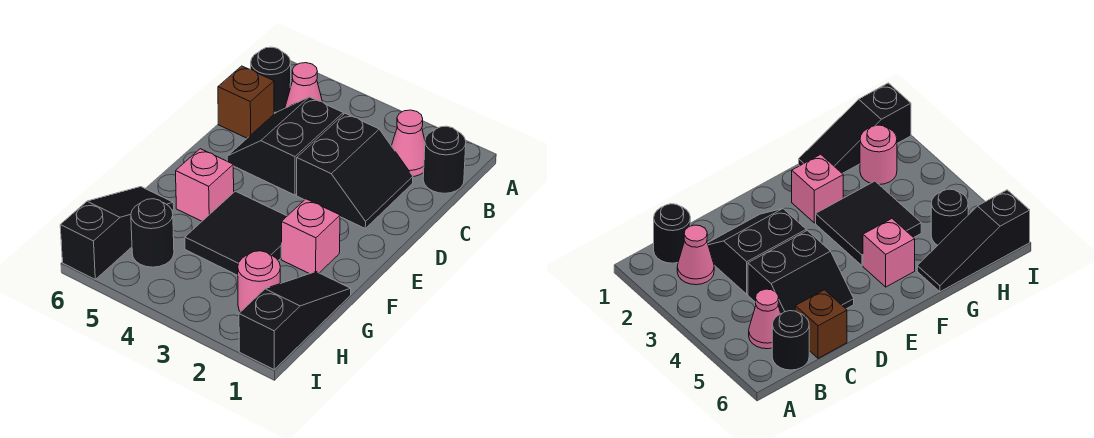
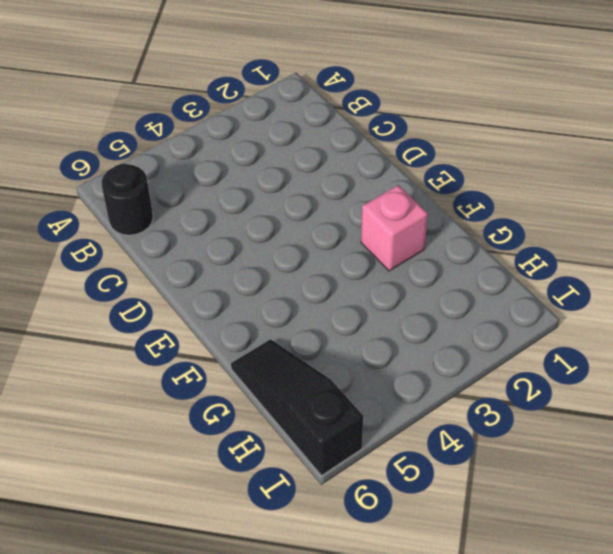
none -> black 1x1 round brick [423,126,466,193]
none -> pink 1x1 cone [392,110,425,177]
none -> pink 1x1 cone [285,63,322,108]

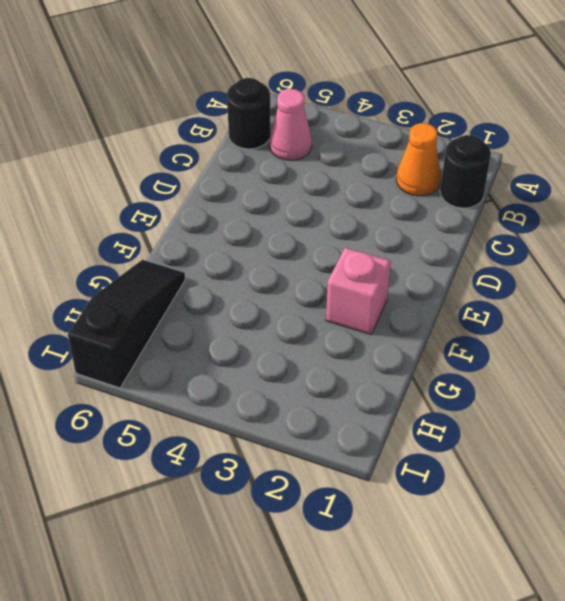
orange 1x1 cone [396,123,441,196] -> pink 1x1 cone [392,110,425,177]
none -> black 2x2 slope [297,114,413,228]
none -> black 2x2 slope [227,97,343,195]
none -> brown 1x1 brick [218,66,274,138]

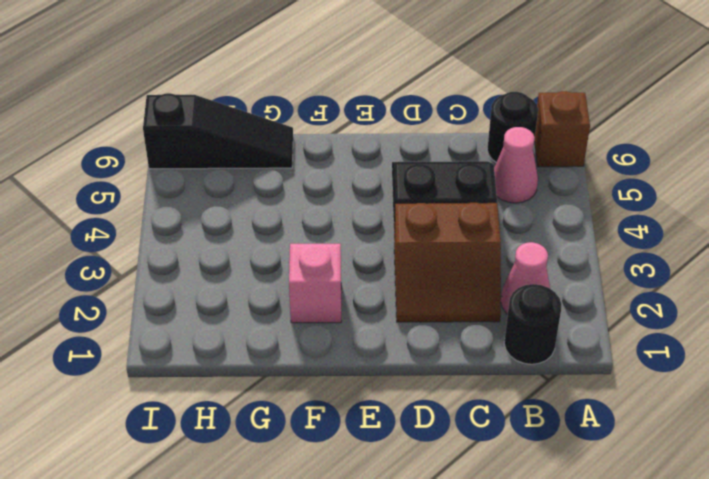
brown 1x1 brick [534,91,590,167] -> brown 1x1 brick moved to [218,66,274,138]
brown 2x2 slope [394,203,501,322] -> black 2x2 slope [297,114,413,228]
none -> black 2x2 tile [185,191,287,275]
none -> pink 1x1 brick [176,149,234,221]
none -> black 1x3 slope [239,272,351,370]

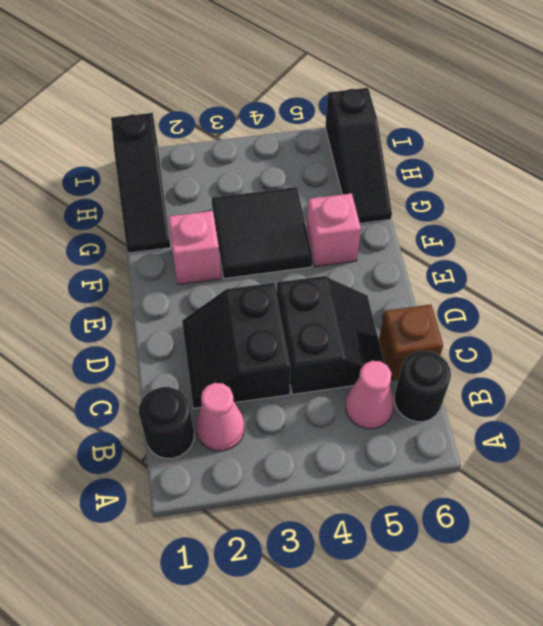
none -> pink 1x1 round brick [238,251,280,312]
none -> black 1x1 round brick [131,199,174,267]

